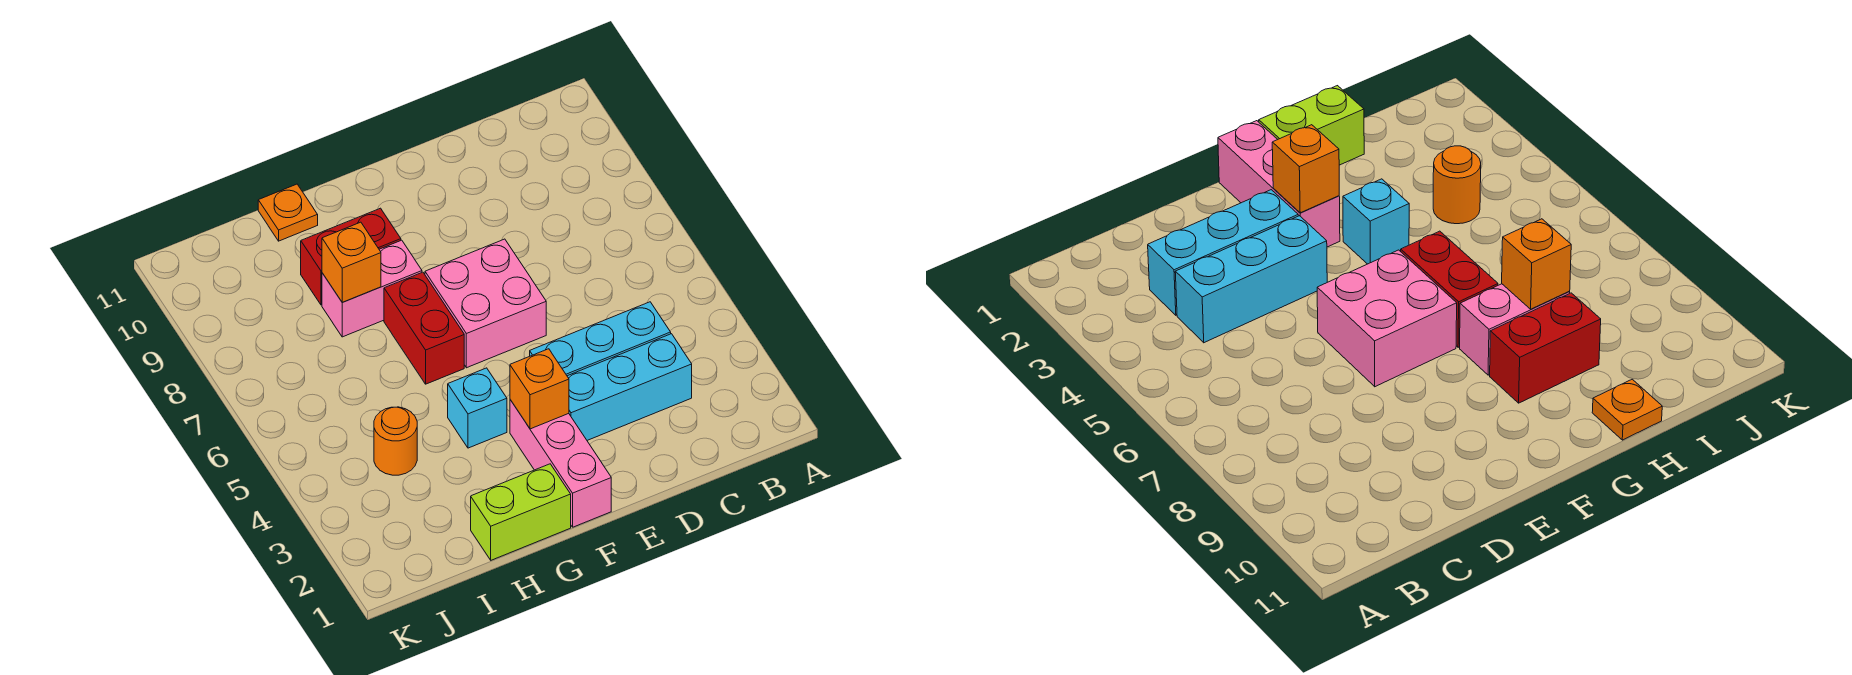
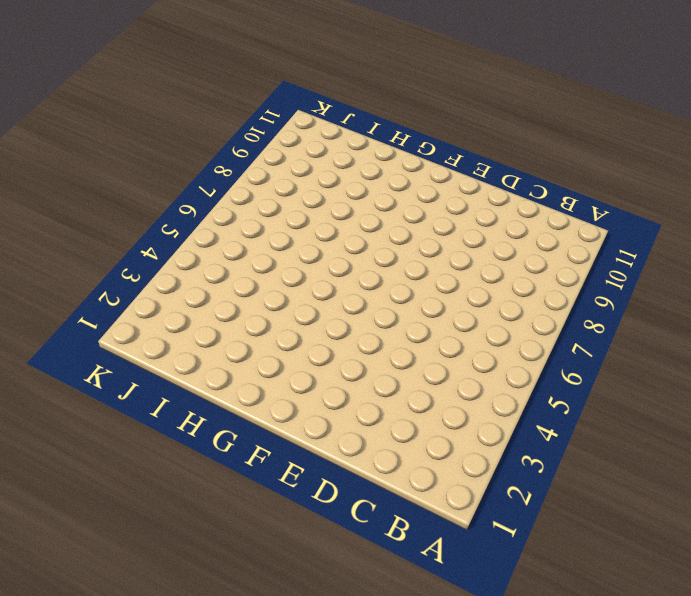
none -> cyan 1x3 brick [567,334,692,440]
none -> cyan 1x3 brick [530,302,671,376]
none -> pink 2x2 brick [425,239,546,368]

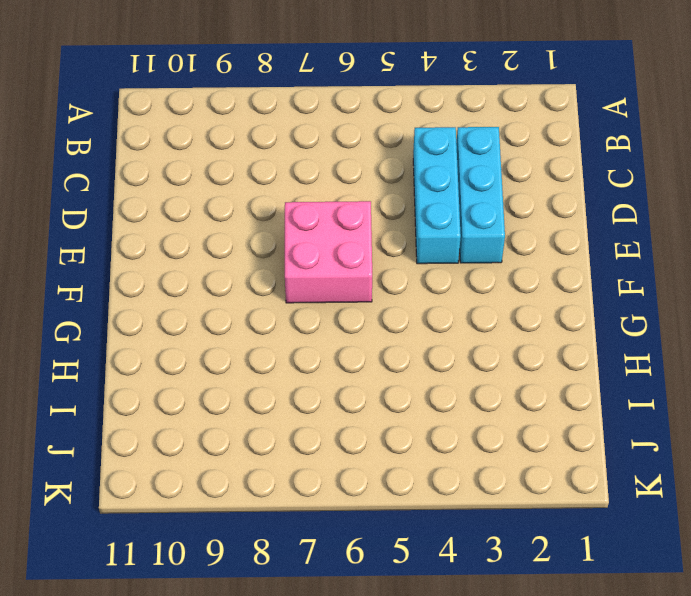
none -> pink 1x3 brick [510,400,611,527]
none -> lime 1x2 brick [471,464,571,560]
none -> cyan 1x1 brick [448,368,507,448]

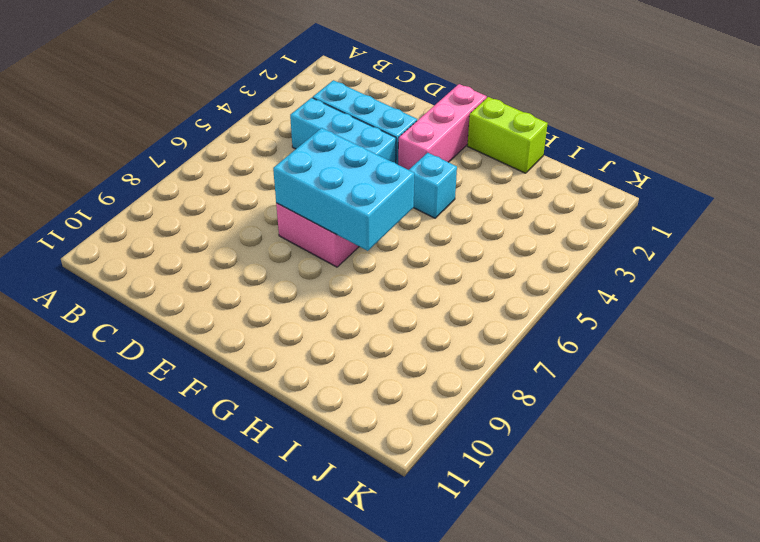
cyan 2x3 brick [273,128,414,251] -> none
none -> red 1x2 brick [384,272,464,384]
none -> pink 1x2 brick [322,240,422,337]
none -> red 1x2 brick [301,208,401,305]

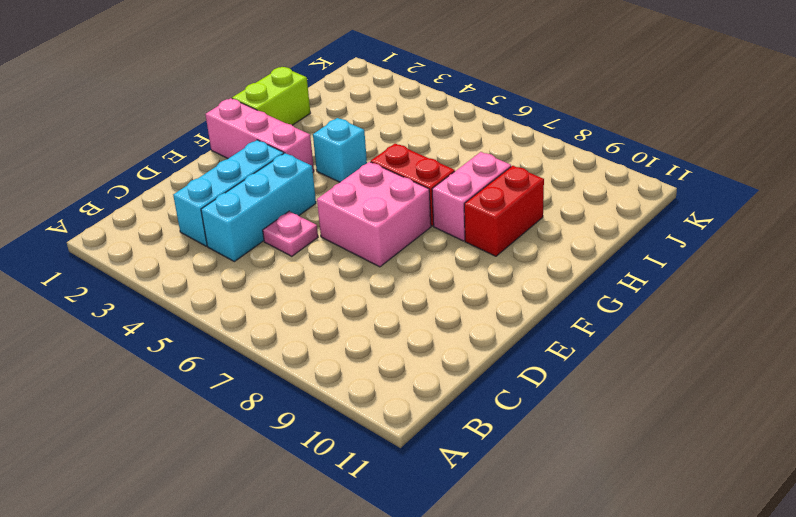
pink 1x1 plate [263,211,318,256] -> none
none -> orange 1x1 plate [258,184,318,241]
none -> orange 1x1 round brick [374,407,417,475]
none -> orange 1x1 brick [510,349,569,429]

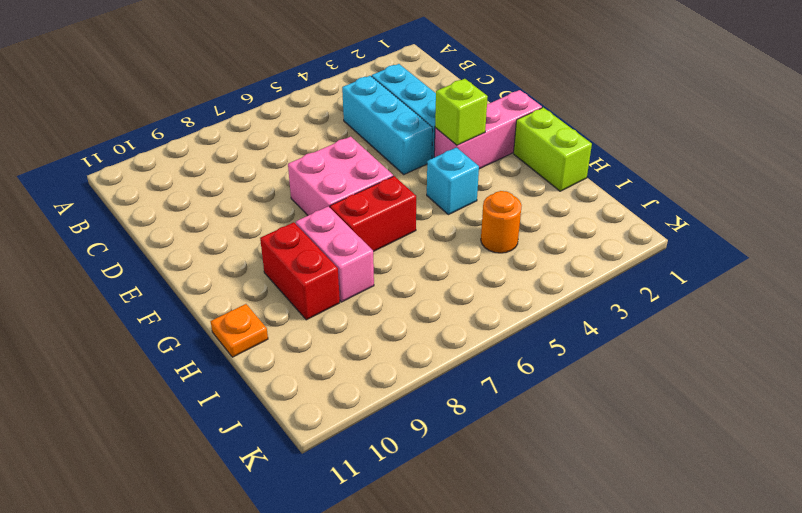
lime 1x1 brick [435,79,488,145] -> orange 1x1 brick [510,349,569,429]
none -> orange 1x1 brick [322,222,381,302]

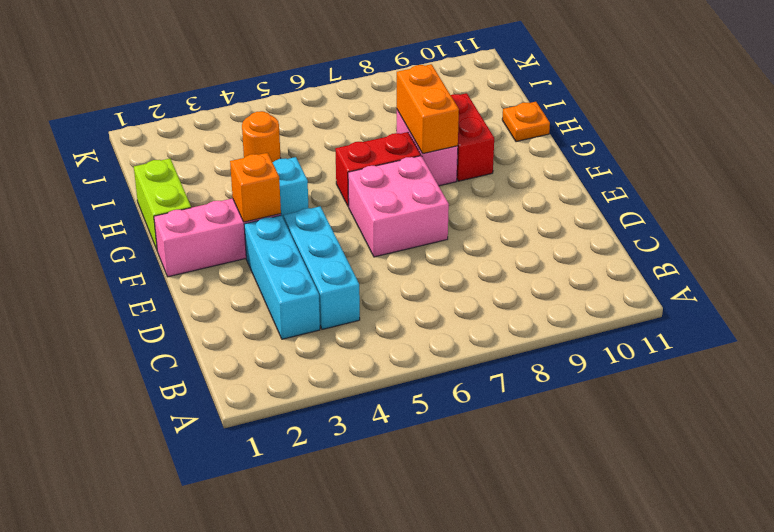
orange 1x2 brick [397,64,459,153] -> orange 1x1 brick [322,222,381,302]

